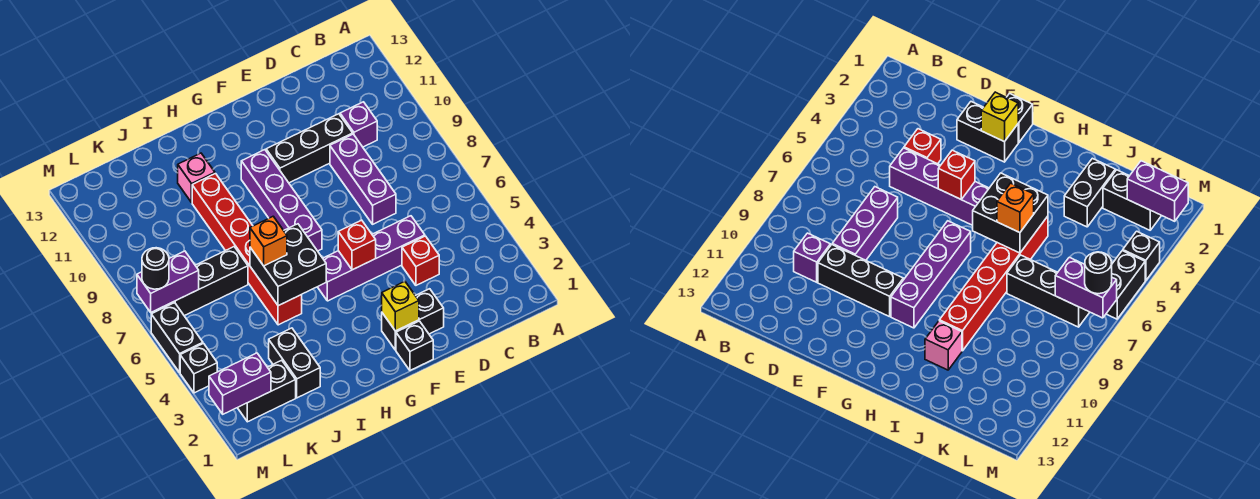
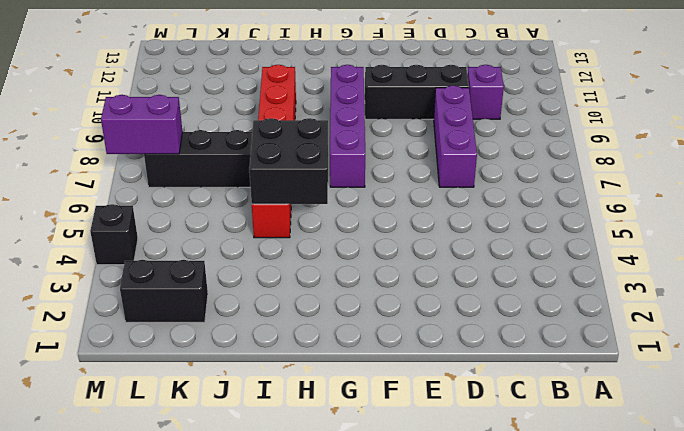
none -> red 1x1 brick [402,236,439,285]
none -> purple 1x4 brick [318,216,425,301]
none -> black 1x2 brick [382,289,444,350]

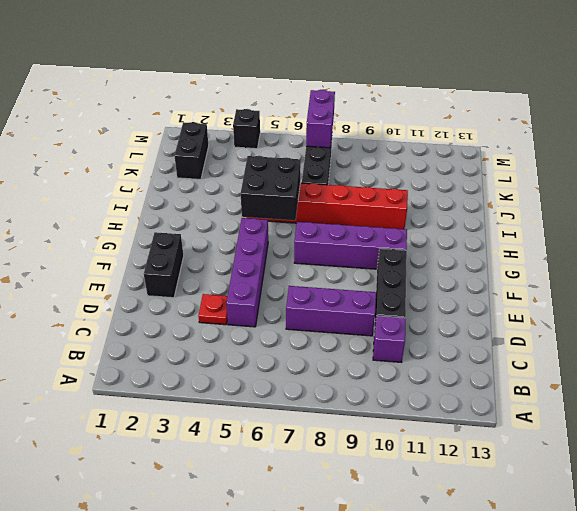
red 1x1 plate [198,294,228,325] -> red 1x1 brick [402,236,439,285]
none -> black 1x1 brick [396,321,433,370]
none -> pink 1x1 brick [178,153,215,203]
none -> black 1x2 brick [269,328,320,398]

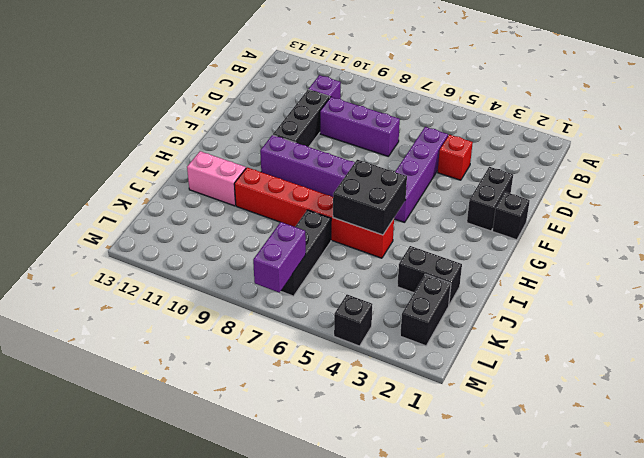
pink 1x2 brick [187,151,246,206] -> pink 1x1 brick [178,153,215,203]
none -> black 1x2 brick [151,303,203,372]
none -> yellow 1x1 brick [382,282,419,331]
none -> red 1x1 brick [338,220,376,270]

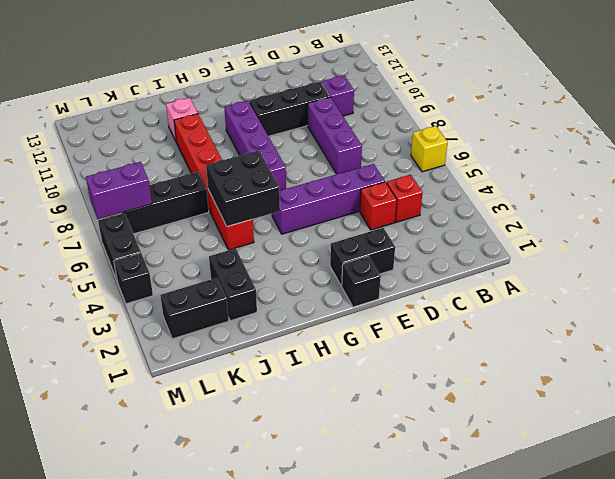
yellow 1x1 brick [411,126,448,172] -> yellow 1x1 brick moved to [382,282,419,331]
red 1x1 brick [387,175,423,222] -> red 1x1 brick moved to [338,220,376,270]
none -> purple 1x2 brick [209,353,271,414]
none -> orange 1x1 brick [250,216,287,266]
none -> black 1x1 round brick [142,248,169,289]

